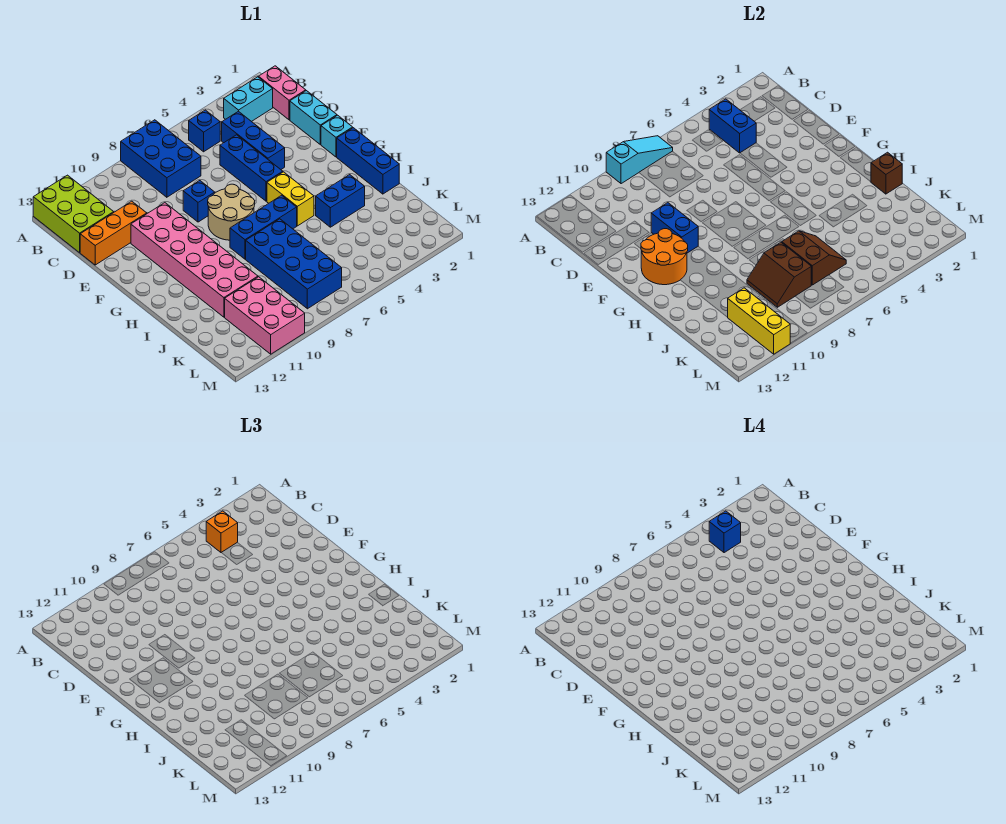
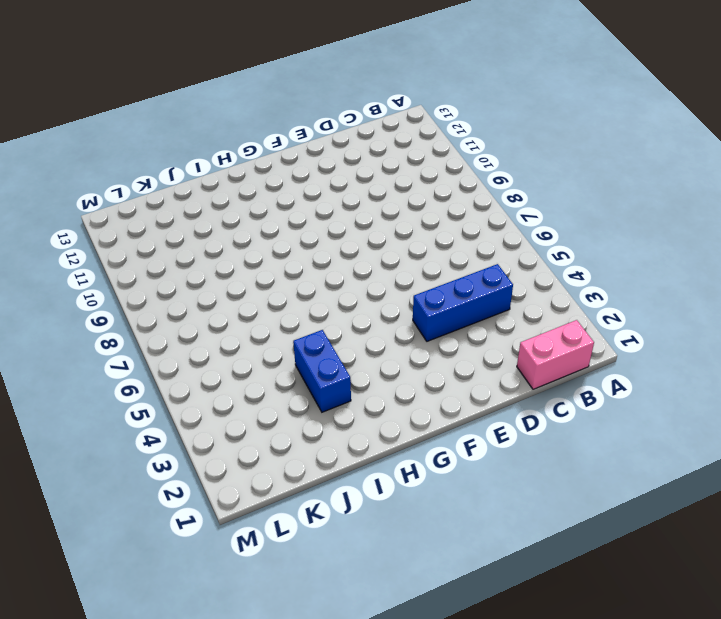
none -> blue 2x3 brick [121,120,201,197]
none -> lime 2x3 brick [33,175,114,253]
none -> cyan 1x2 brick [224,77,273,122]

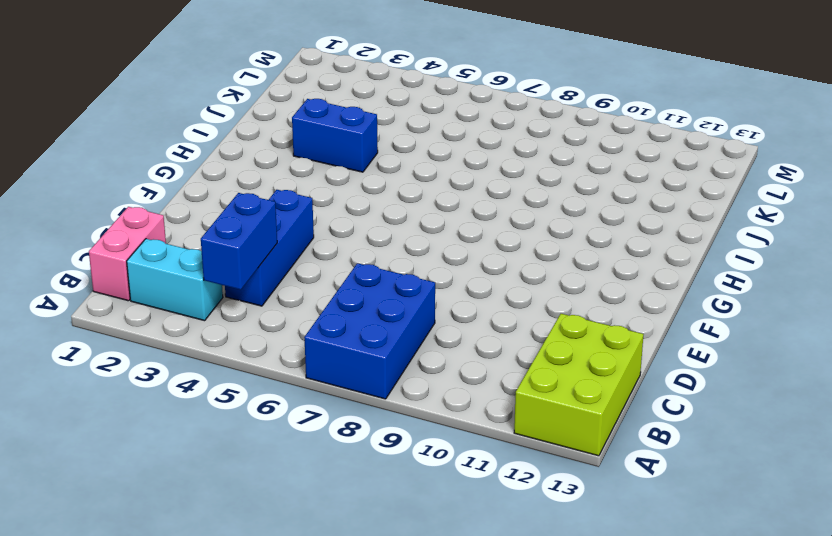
none -> blue 1x1 brick [189,110,220,152]
none -> cyan 1x2 brick [290,91,337,144]
none -> blue 1x3 brick [220,135,283,201]

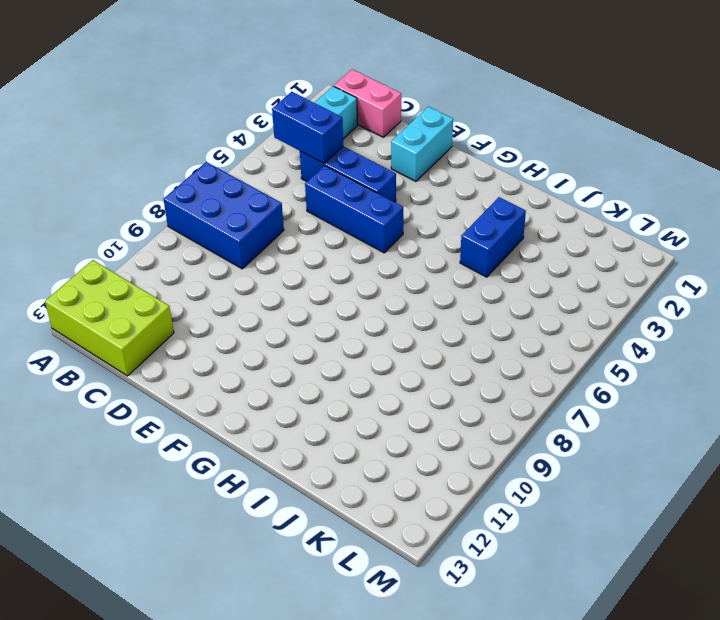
cyan 1x2 brick [391,107,453,181] -> cyan 1x2 brick turned to [290,91,337,144]
none -> blue 1x1 brick [189,110,220,152]
none -> orange 1x3 brick [80,201,147,265]
none -> blue 1x1 brick [183,181,215,222]

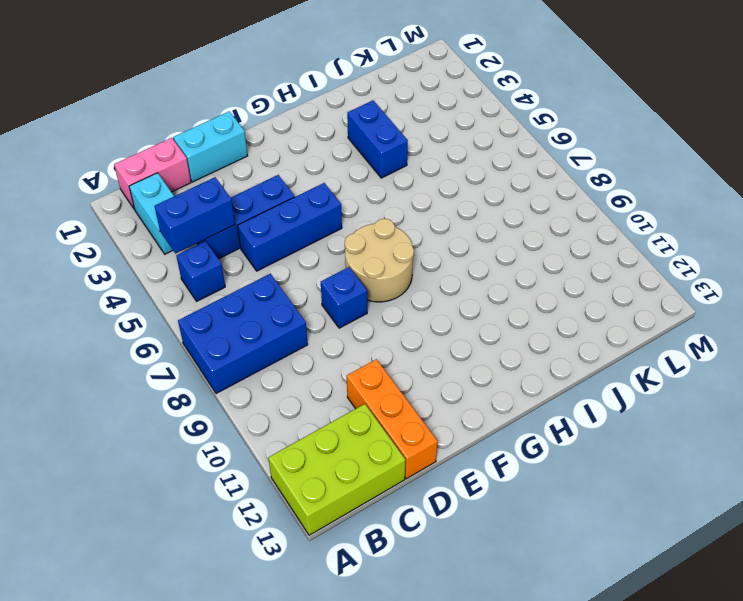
none -> pink 2x6 brick [131,203,258,317]
none -> cyan 1x1 brick [321,115,353,157]
none -> blue 1x3 brick [337,128,399,194]

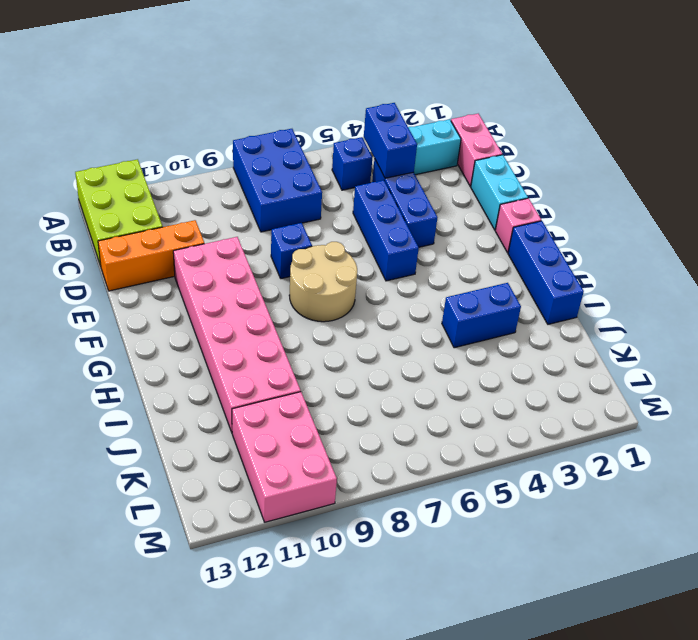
pink 1x1 brick [495,198,541,253] -> cyan 1x1 brick [321,115,353,157]
none -> yellow 1x2 brick [267,172,314,226]
none -> blue 1x3 brick [230,195,297,259]
none -> blue 2x4 brick [246,219,342,309]

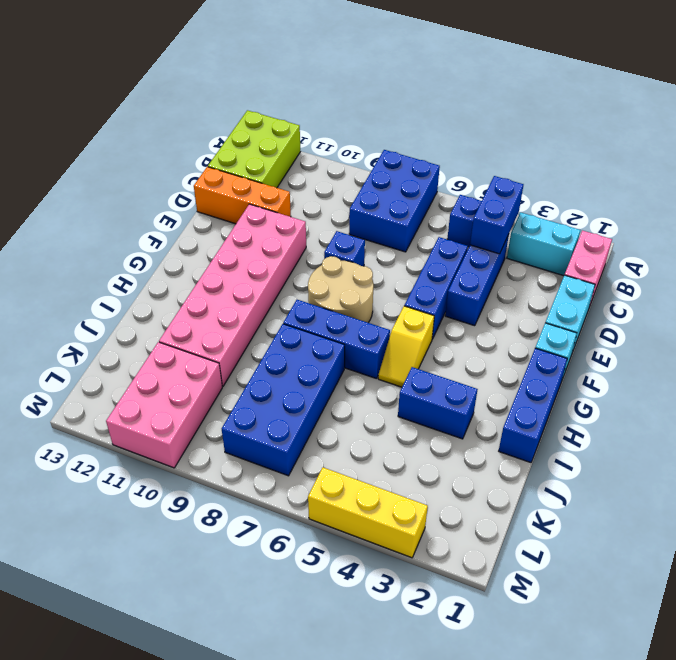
yellow 1x2 slope [378,306,434,387] -> yellow 1x2 brick [267,172,314,226]
yellow 1x3 brick [308,468,428,558] -> yellow 1x3 brick turned to [727,288,790,354]
none -> cyan 1x3 slope [606,136,673,184]
none -> blue 1x2 brick [651,203,698,253]
none -> orange 2x2 round brick [641,229,688,285]

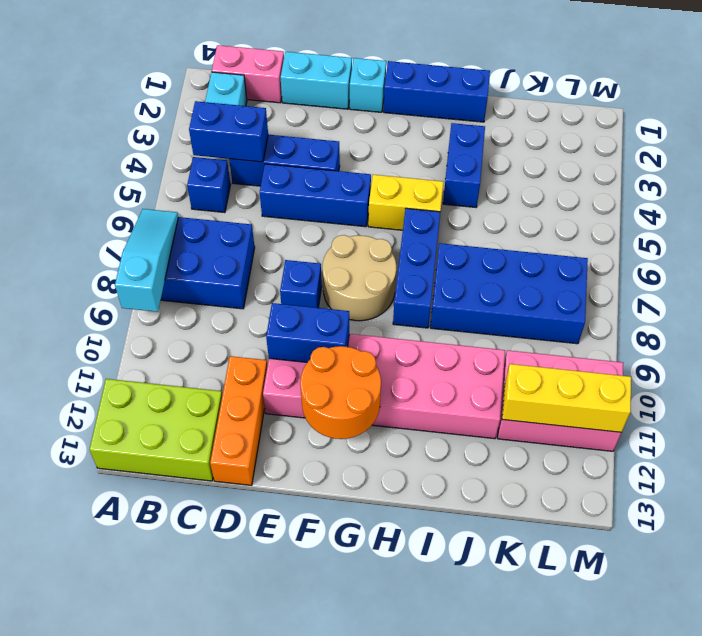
none -> brown 1x1 brick [871,152,902,194]
none -> brown 2x2 slope [782,231,846,285]
none -> brown 2x2 slope [747,242,811,307]

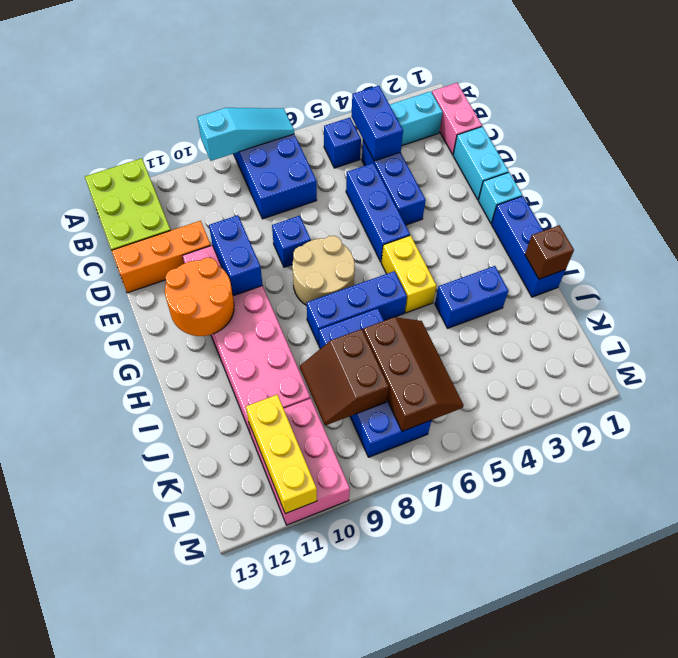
brown 2x3 slope [363,317,464,431] -> brown 2x2 slope [782,231,846,285]
none -> orange 1x1 brick [206,511,238,553]
none -> blue 1x1 brick [709,511,741,553]

